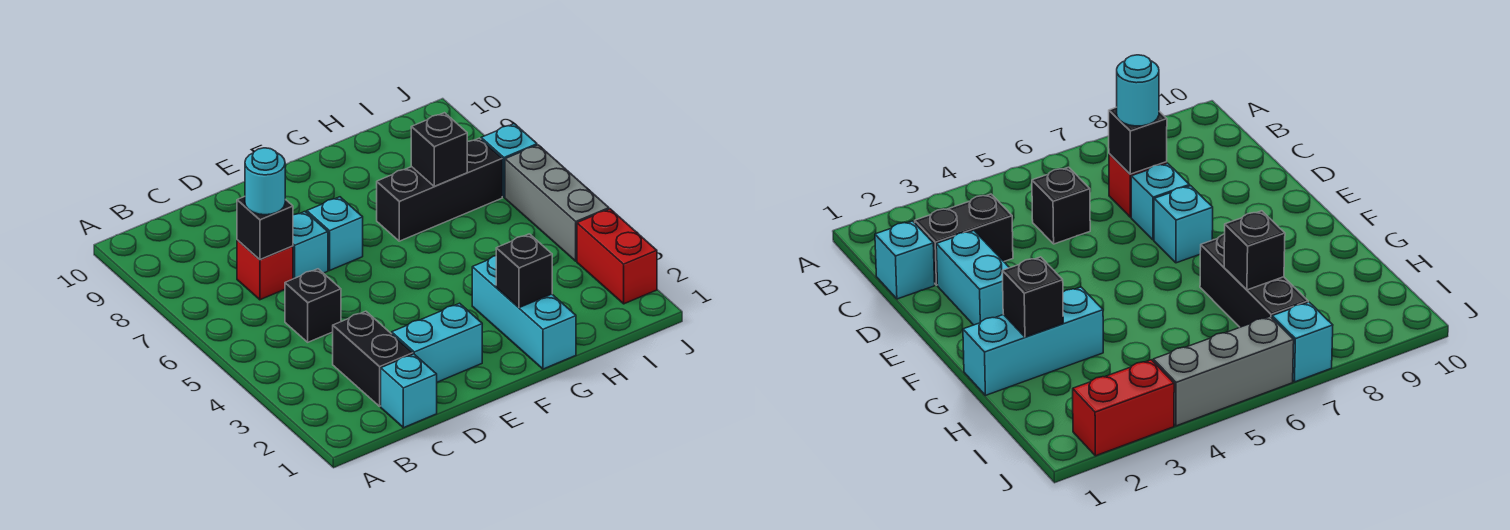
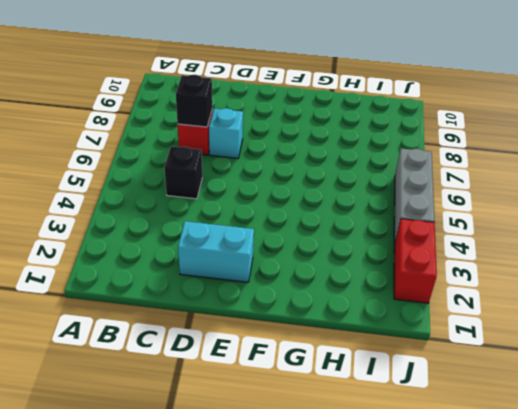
none -> cyan 1x1 brick [381,354,437,428]
none -> black 1x2 brick [333,311,413,406]
none -> cyan 1x1 brick [307,197,363,270]

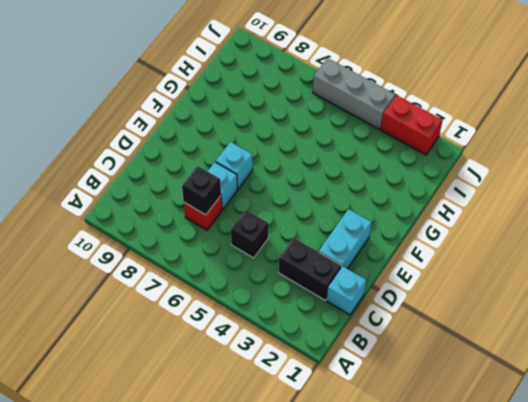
none -> cyan 1x3 brick [472,256,576,369]
none -> black 1x3 brick [377,138,502,241]
none -> cyan 1x1 brick [481,124,537,197]

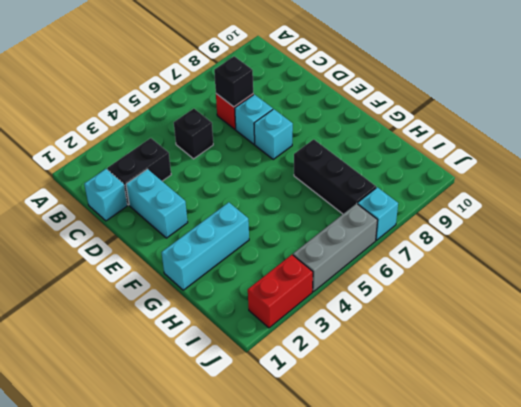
none -> black 1x1 brick [496,234,552,308]
none -> black 1x1 brick [411,113,467,186]
none -> cyan 1x1 round brick [245,148,285,215]

